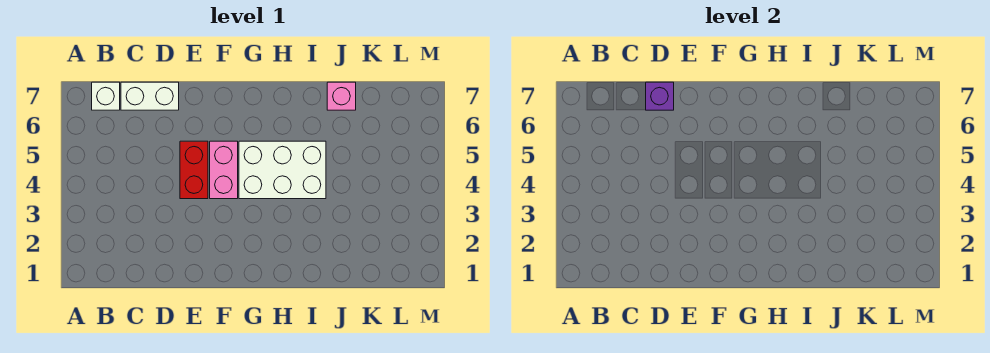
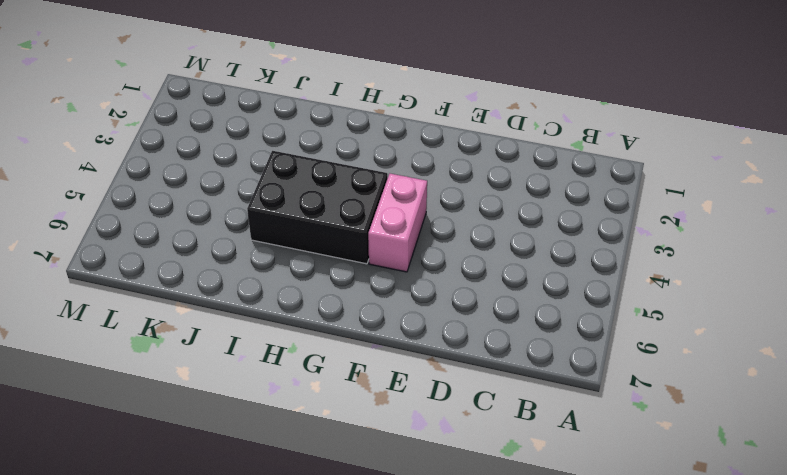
black 2x3 brick [247,151,388,264] -> white 2x3 brick [239,141,326,199]
none -> white 1x1 brick [92,82,120,110]
none -> white 1x2 brick [121,82,179,110]

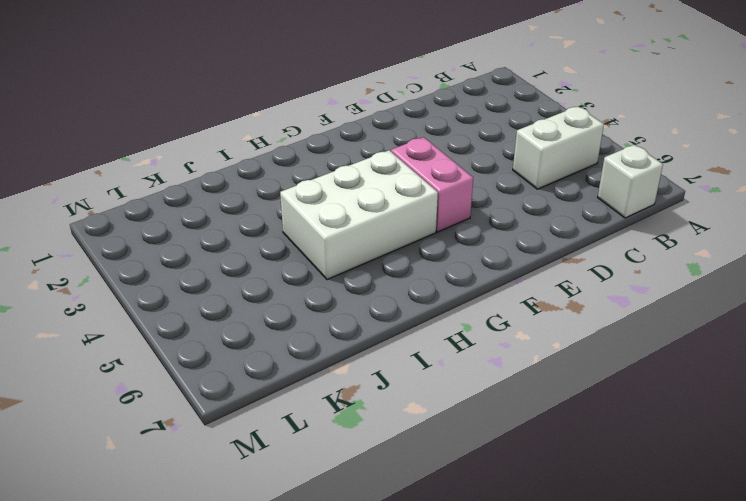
white 1x2 brick [513,106,604,189] -> white 1x2 brick moved to [121,82,179,110]
none -> red 1x2 brick [180,141,208,199]
none -> pink 1x1 brick [327,82,356,110]

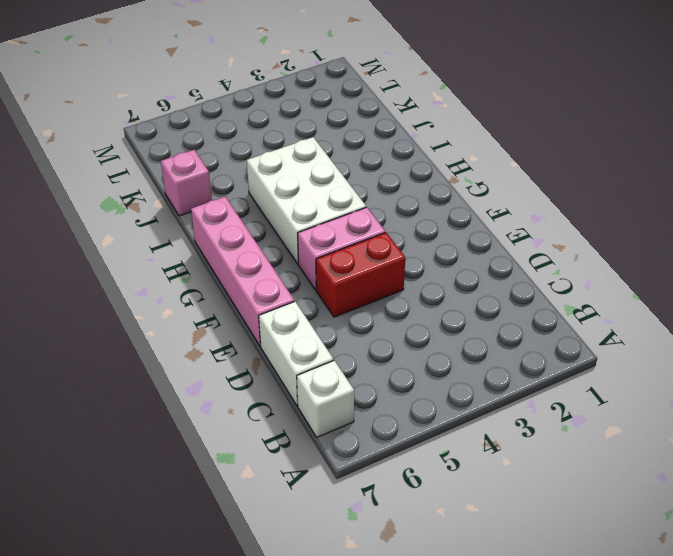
pink 1x4 brick [191,197,294,346] -> none
none -> purple 1x1 brick [646,82,674,110]

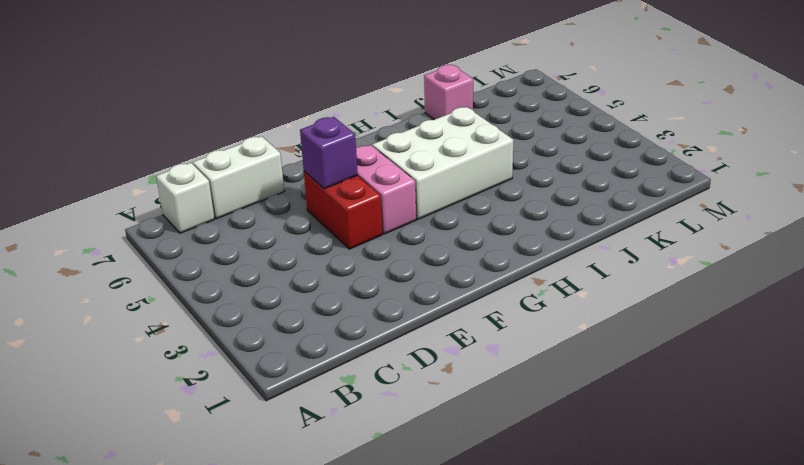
purple 1x1 brick [300,117,358,189] -> purple 1x1 brick moved to [646,82,674,110]

